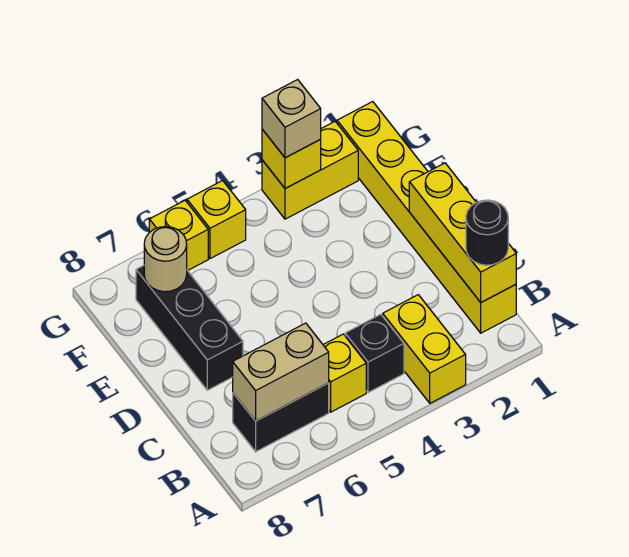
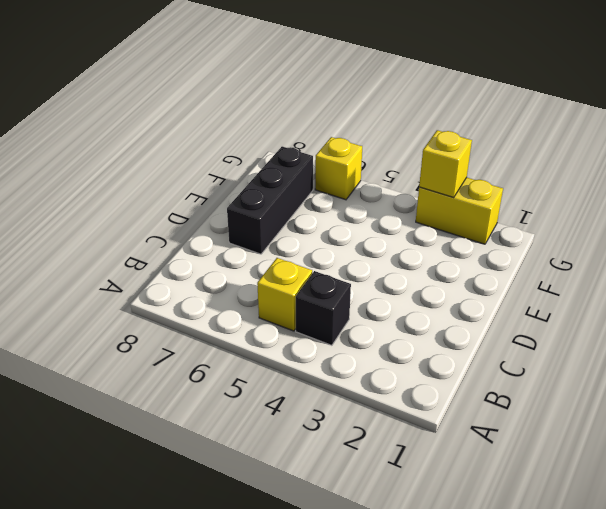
none -> yellow 1x2 brick [383,295,466,403]
none -> yellow 1x6 brick [337,102,516,333]
none -> black 1x2 brick [233,383,329,452]

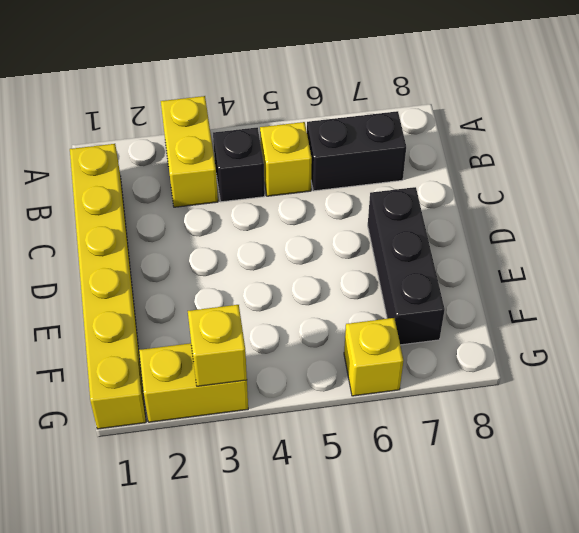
none -> yellow 1x1 brick [187,181,246,259]
none -> yellow 1x3 brick [409,163,516,302]
none -> tan 1x2 brick [233,323,329,421]

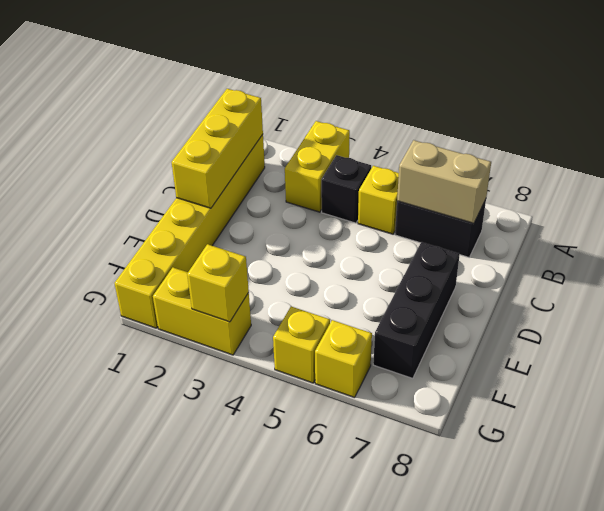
none -> tan 1x1 round brick [144,227,187,292]
none -> black 1x1 round brick [466,200,508,265]
none -> tan 1x1 brick [262,80,321,158]

